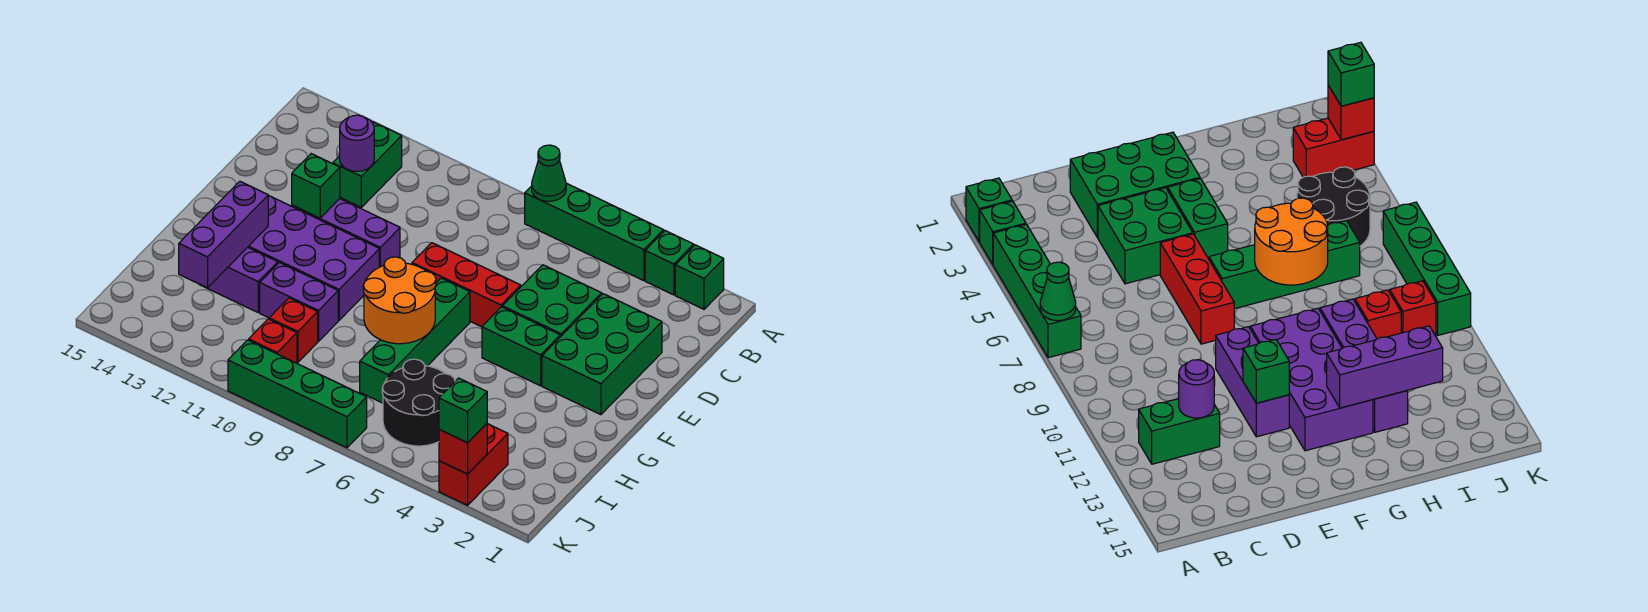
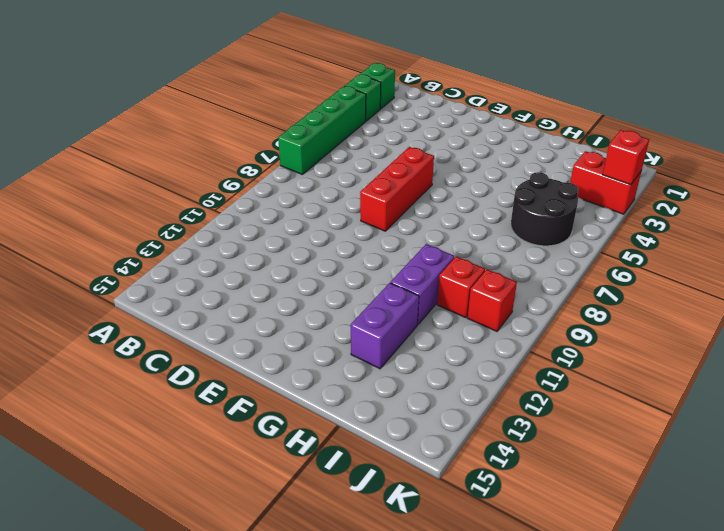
none -> green 1x2 brick [333,122,402,207]
none -> green 2x3 brick [542,294,662,415]
none -> green 2x2 brick [502,265,602,337]

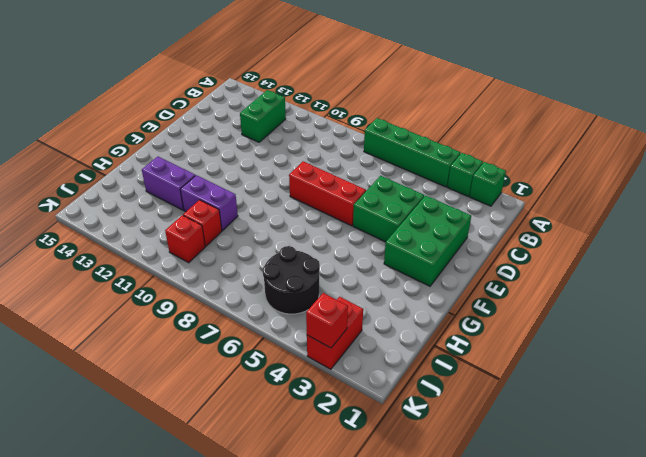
none -> purple 1x3 brick [292,199,400,267]
none -> green 1x2 brick [482,307,560,386]
none -> green 1x4 brick [360,278,470,403]

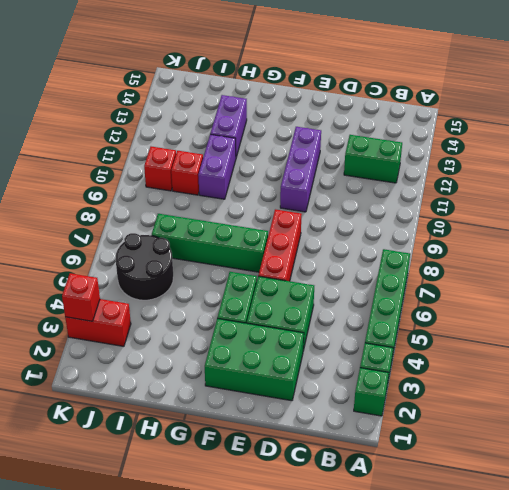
none -> purple 2x4 brick [248,195,379,320]
none -> green 1x4 brick [228,340,367,448]
none -> green 1x1 cone [532,145,566,201]

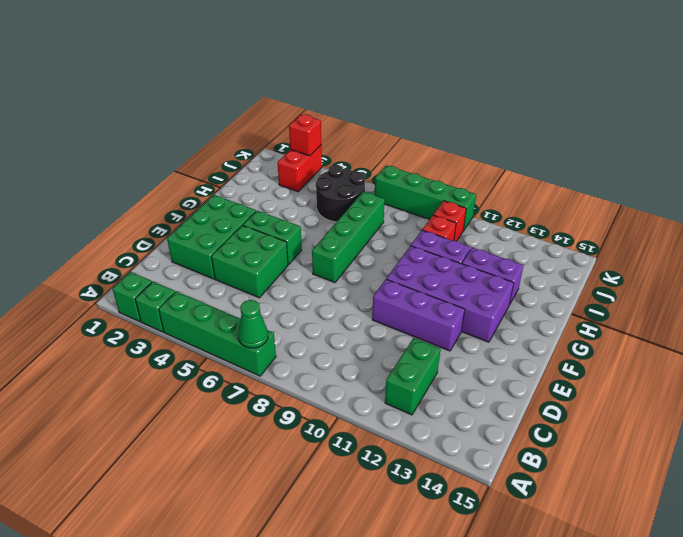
none -> red 1x3 brick [412,243,521,327]
none -> purple 1x1 round brick [340,115,374,171]
none -> green 1x1 brick [292,154,340,218]

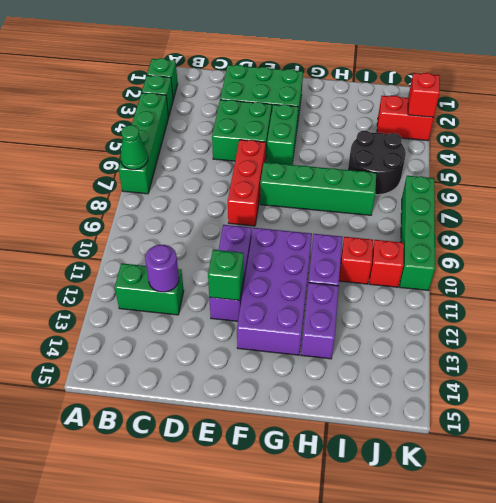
none -> orange 2x2 round brick [363,257,436,344]
none -> purple 1x3 brick [179,181,268,288]
none -> green 1x1 brick [439,378,487,443]

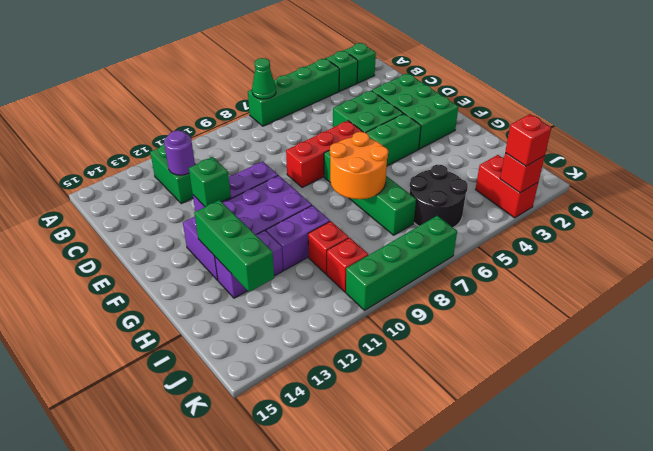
green 1x3 brick [194,200,274,292] -> purple 1x3 brick [179,181,268,288]
red 1x1 brick [505,114,551,166] -> green 1x1 brick [439,378,487,443]

